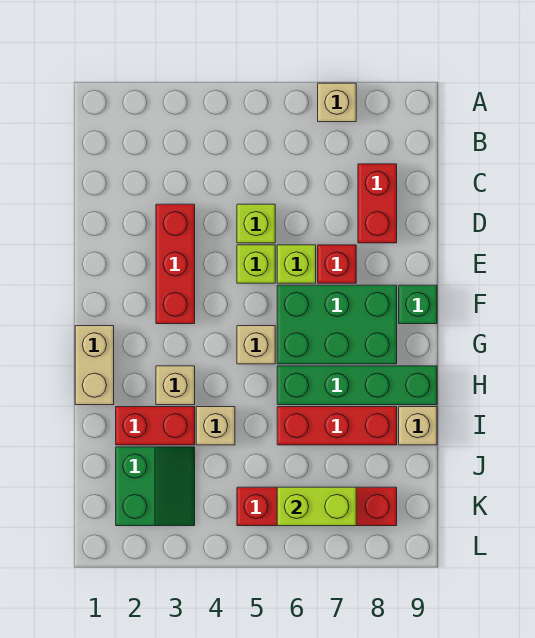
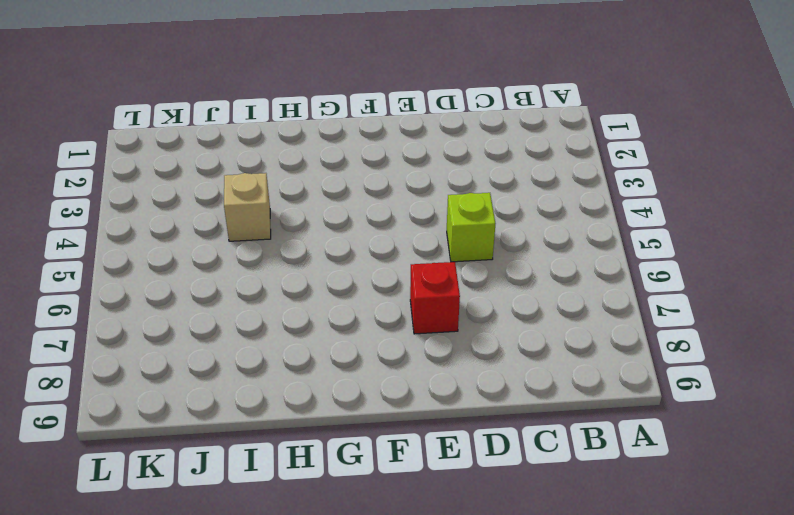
none -> tan 1x1 brick [318,83,356,122]
none -> red 1x2 brick [358,164,397,243]
none -> red 1x3 brick [156,204,195,324]

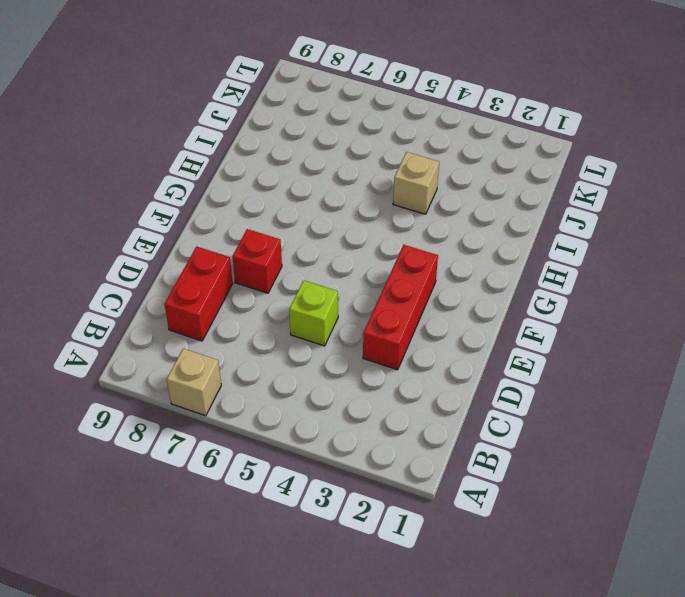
none -> lime 1x1 brick [237,245,275,283]
none -> lime 1x1 brick [277,245,316,283]
none -> green 2x3 brick [277,285,397,364]

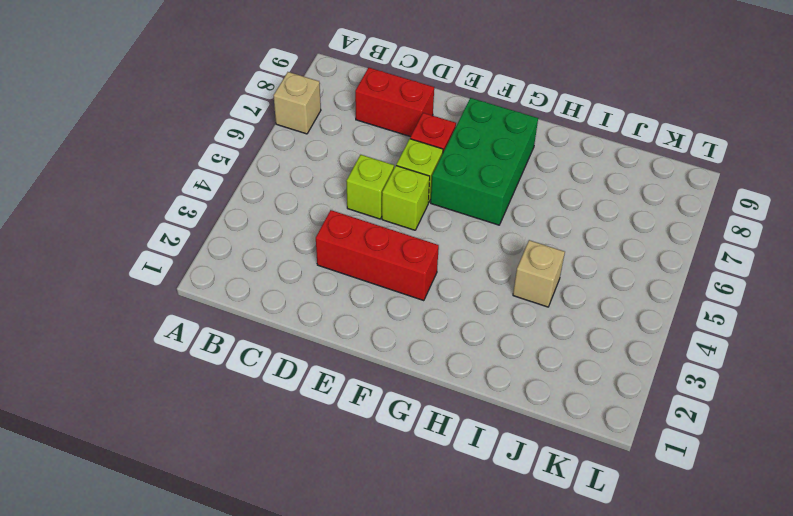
none -> green 1x1 brick [399,285,437,324]
none -> tan 1x2 brick [75,326,114,405]
none -> tan 1x1 brick [237,326,275,364]

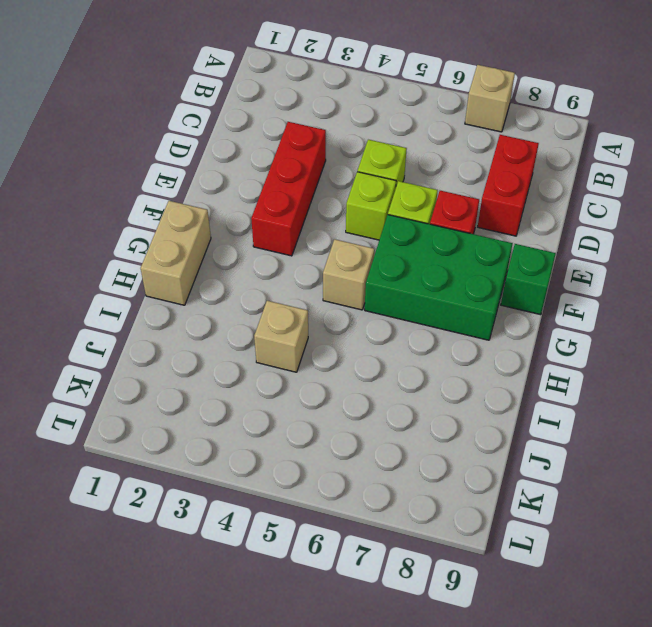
none -> tan 1x1 brick [156,366,195,405]
none -> green 1x4 brick [277,366,437,405]
none -> red 1x2 brick [116,407,195,445]

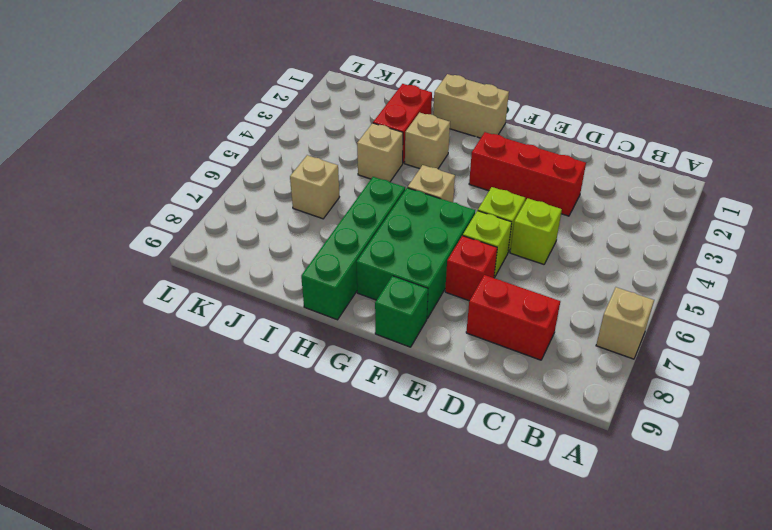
tan 1x1 brick [290,155,339,219] -> tan 1x1 brick moved to [399,407,437,445]
none -> red 1x3 brick [277,407,397,445]
none -> green 2x2 slope [116,447,195,526]
none -> red 1x4 brick [237,487,397,526]

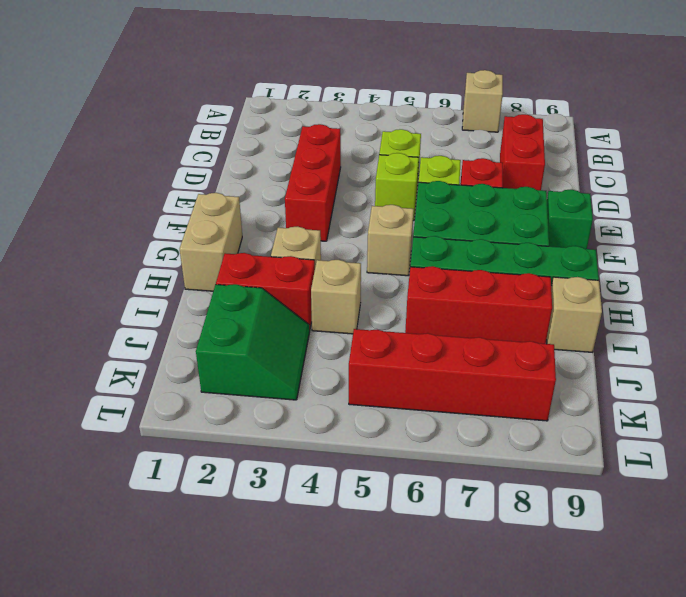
none -> lime 1x2 brick [277,487,356,526]

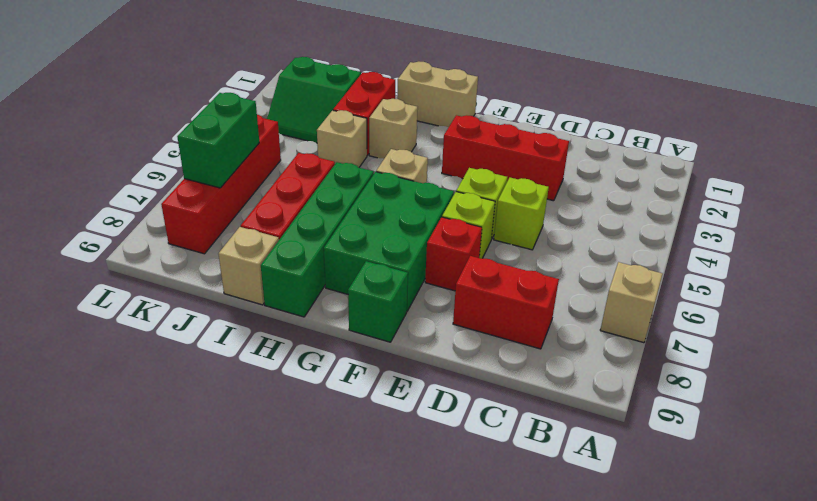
green 1x2 brick [177,93,259,188] -> lime 1x2 brick [277,487,356,526]

